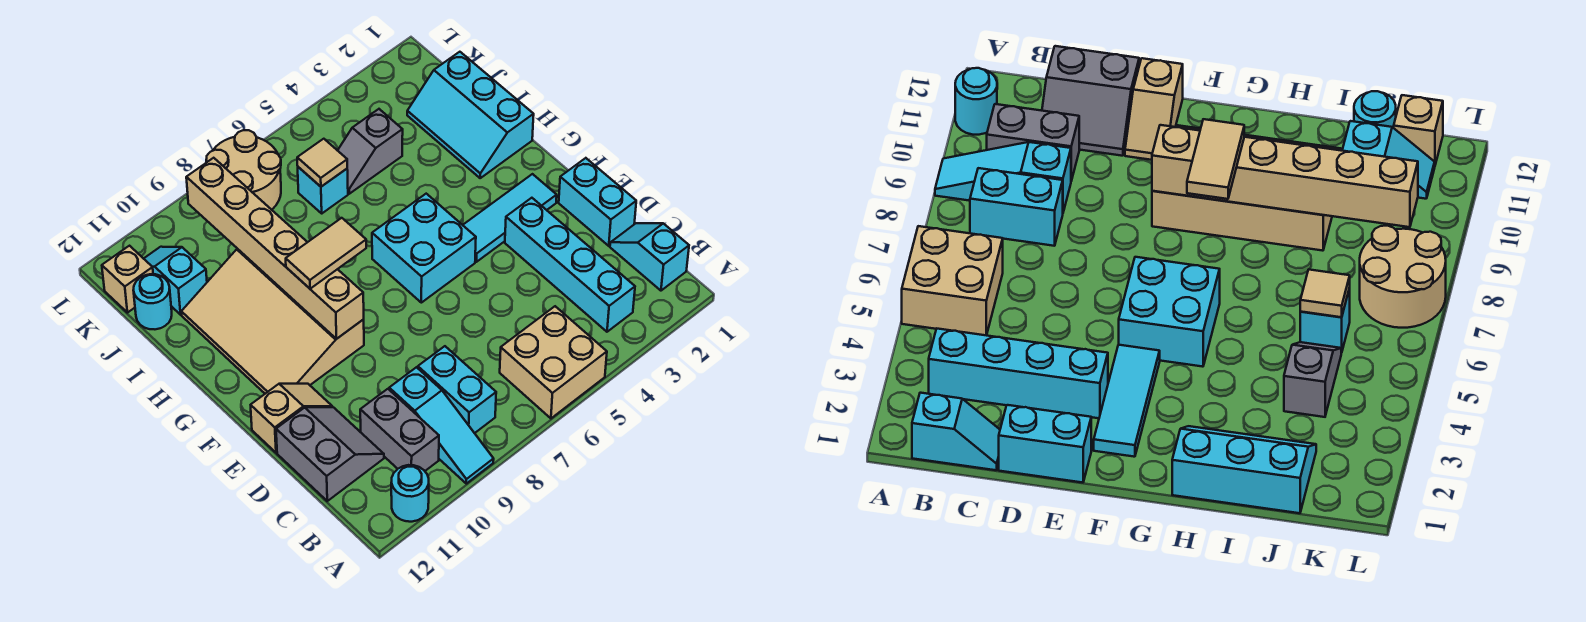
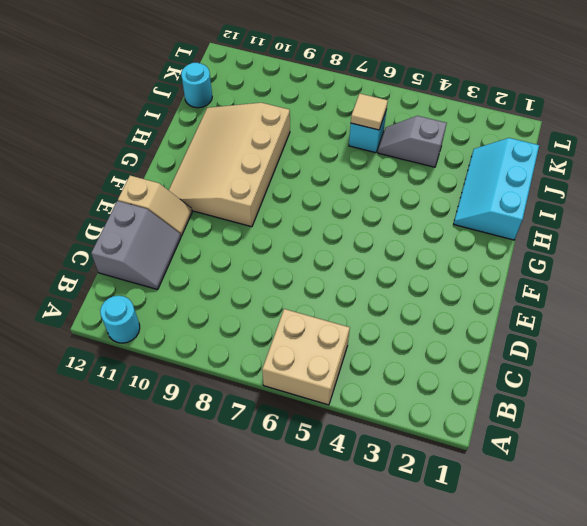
none -> cyan 1x3 slope [389,367,494,484]
none -> cyan 1x2 slope [610,223,689,291]
none -> cyan 1x4 brick [505,198,635,332]

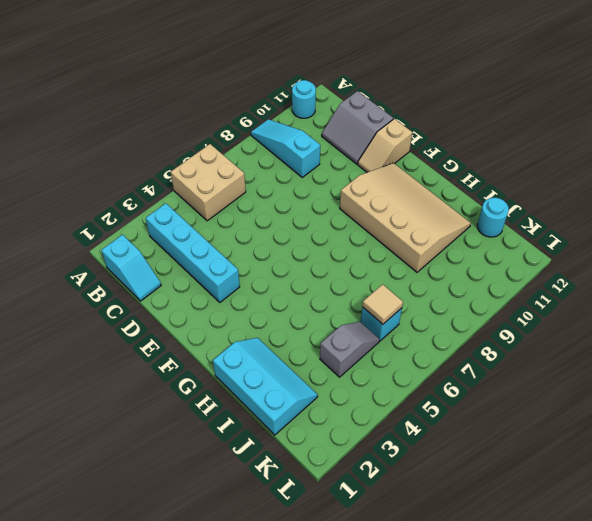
none -> cyan 1x2 brick [418,346,496,433]
none -> grey 1x2 brick [360,389,439,471]
none -> cyan 1x2 brick [559,158,636,246]

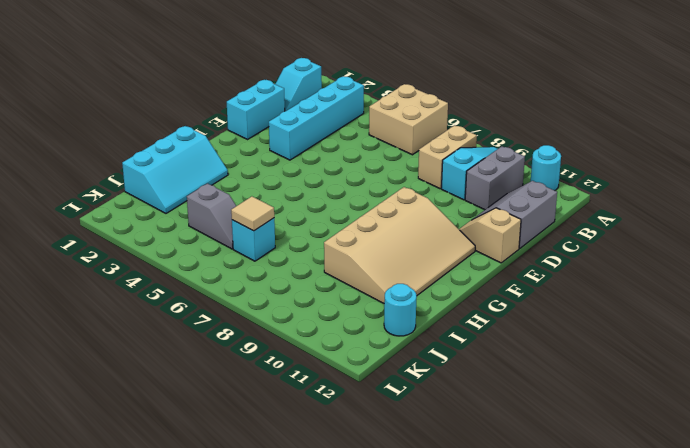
tan 1x2 brick [418,125,477,189] -> cyan 1x2 brick [418,346,496,433]
none -> cyan 1x3 tile [463,174,557,262]
none -> cyan 2x2 brick [372,194,476,303]
none -> cyan 1x2 slope [144,247,207,315]

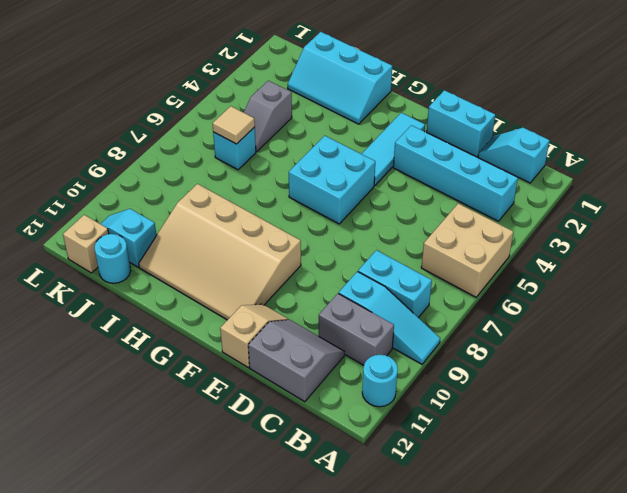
none -> tan 2x2 round brick [206,130,281,210]
none -> tan 1x6 brick [186,158,364,339]
none -> tan 1x2 tile [286,218,366,289]

